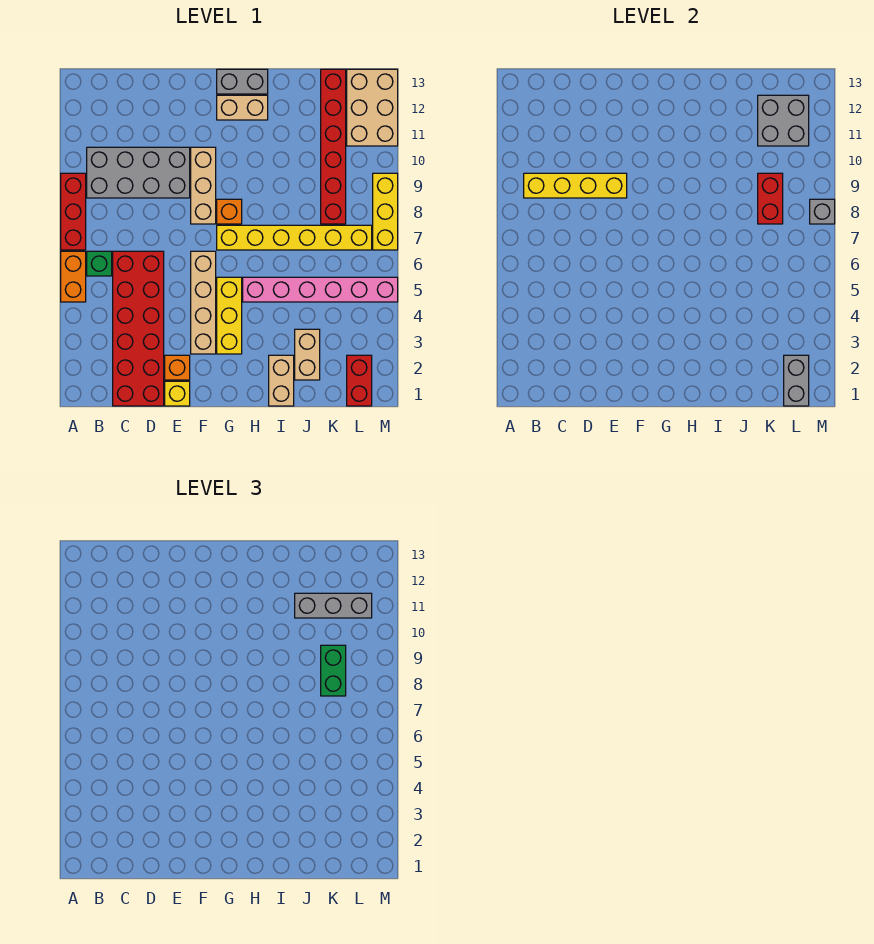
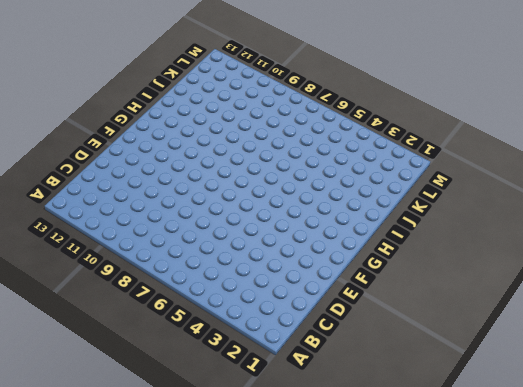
none -> orange 1x2 brick [61,251,86,302]
none -> red 1x3 brick [61,173,86,250]
none -> green 1x1 brick [87,251,112,276]

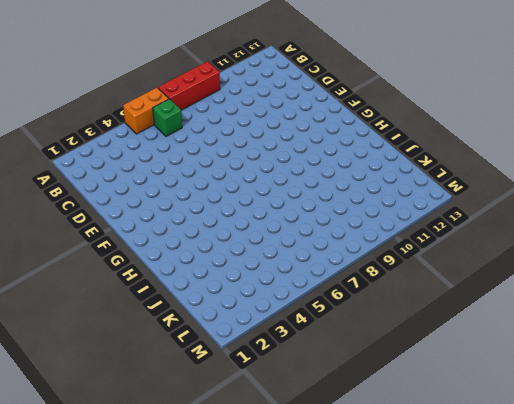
none -> grey 2x4 brick [87,147,190,198]
none -> red 2x6 brick [113,251,164,406]
none -> yellow 1x1 brick [165,381,190,406]

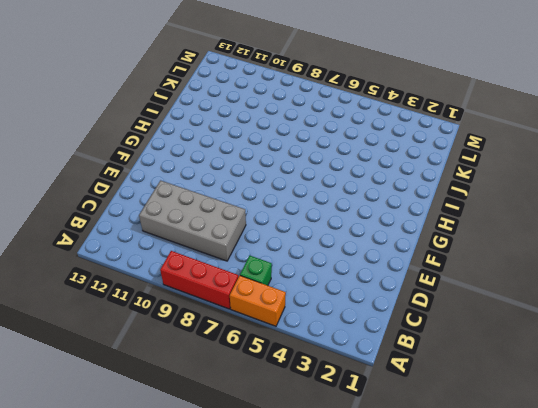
grey 2x4 brick [139,181,246,261] -> grey 2x4 brick turned to [87,147,190,198]
none -> red 2x6 brick [113,251,164,406]
none -> yellow 1x1 brick [165,381,190,406]
none -> orange 1x1 brick [165,355,190,380]

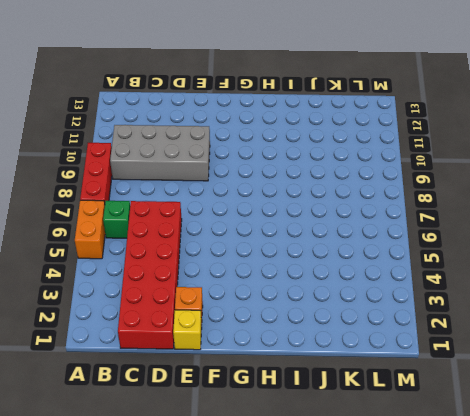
none -> tan 1x4 brick [191,251,216,354]
none -> tan 1x3 brick [191,147,216,224]
none -> yellow 1x3 brick [217,277,242,354]

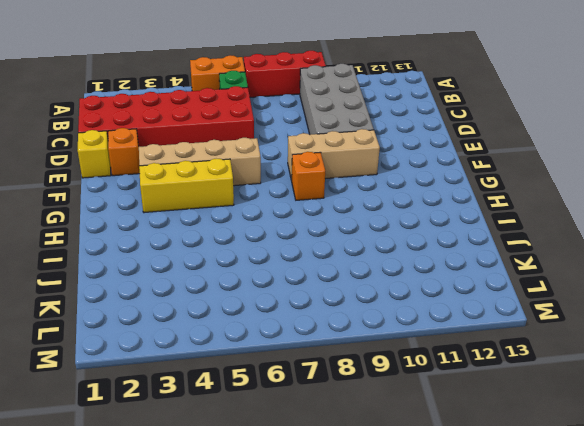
none -> yellow 1x6 brick [217,225,372,250]
none -> tan 1x2 brick [217,95,268,120]
none -> grey 1x2 brick [217,69,268,94]

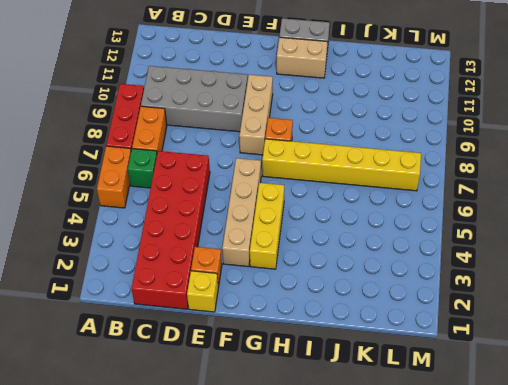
orange 1x2 brick [132,106,167,153] -> none
none -> pink 1x6 brick [243,277,398,302]
none -> tan 1x2 brick [269,355,294,406]
none -> tan 1x2 brick [295,329,320,380]

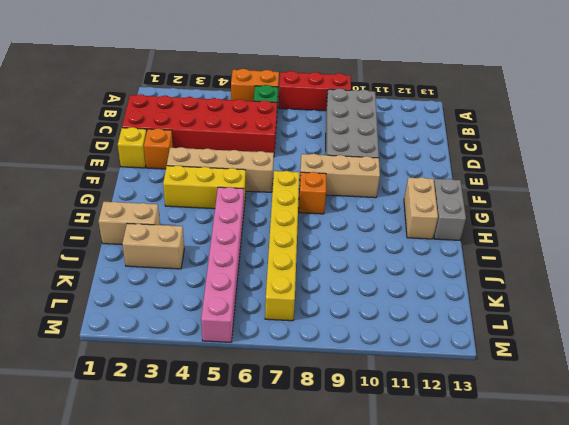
none -> red 1x6 brick [321,69,346,224]
none -> red 1x2 brick [347,355,372,406]
none -> tan 2x3 brick [347,69,398,146]

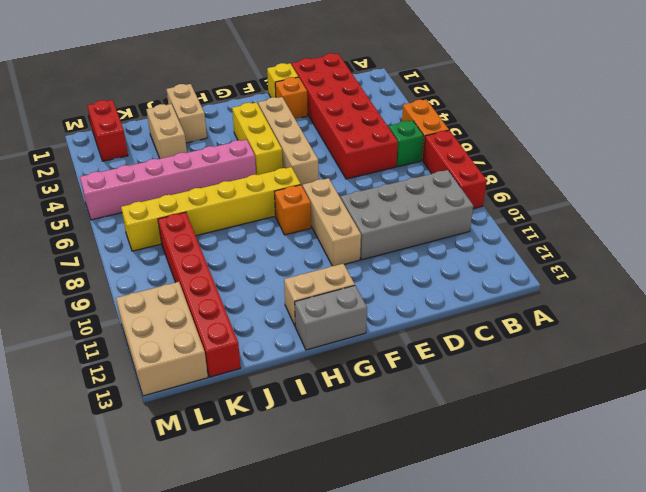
none -> yellow 1x3 brick [373,173,398,250]
none -> yellow 1x4 brick [524,173,627,198]
none -> red 1x2 brick [758,173,783,224]

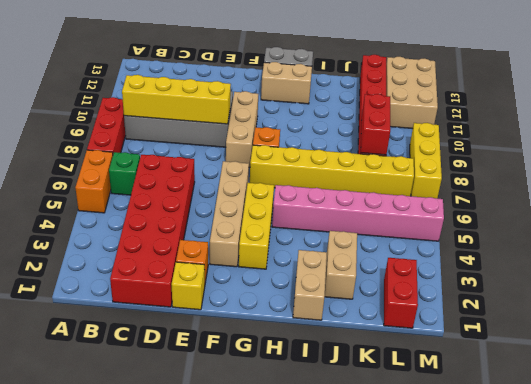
none -> grey 2x2 brick [758,95,809,146]
none -> grey 1x2 brick [784,355,809,406]
none -> grey 1x1 brick [810,199,835,224]

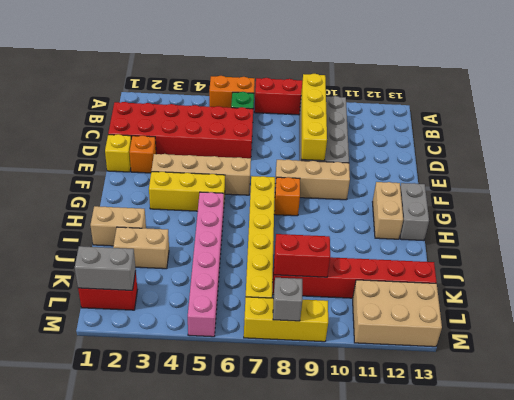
none -> grey 2x2 brick [758,95,809,146]
none -> grey 1x3 brick [295,593,372,618]
none -> green 1x2 brick [321,645,346,696]

